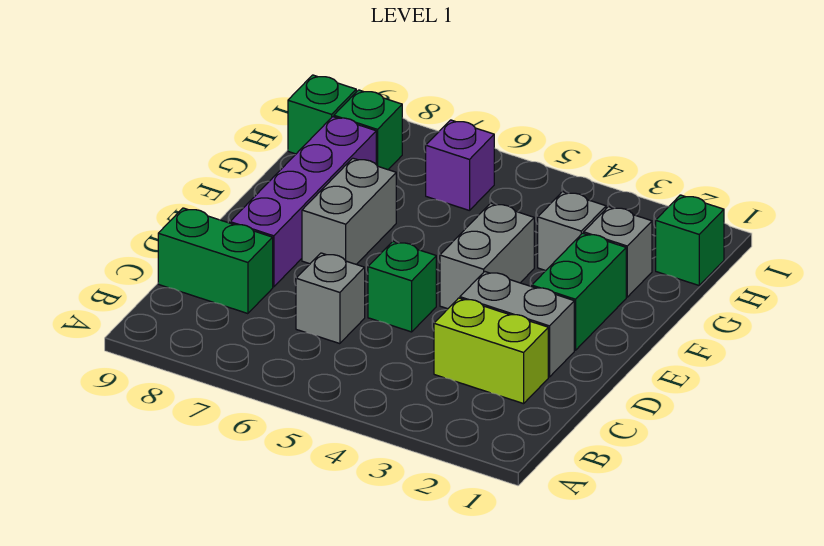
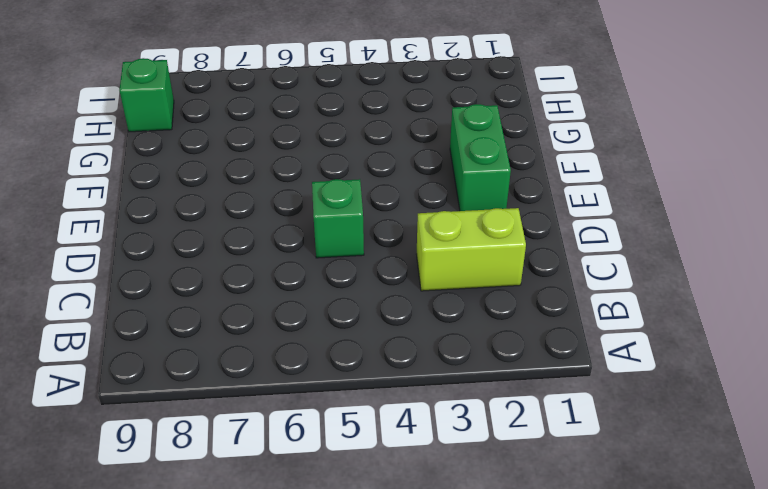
none -> grey 1x1 brick [296,253,365,344]
none -> green 1x2 brick [158,208,273,314]
none -> grey 1x2 brick [460,271,574,377]

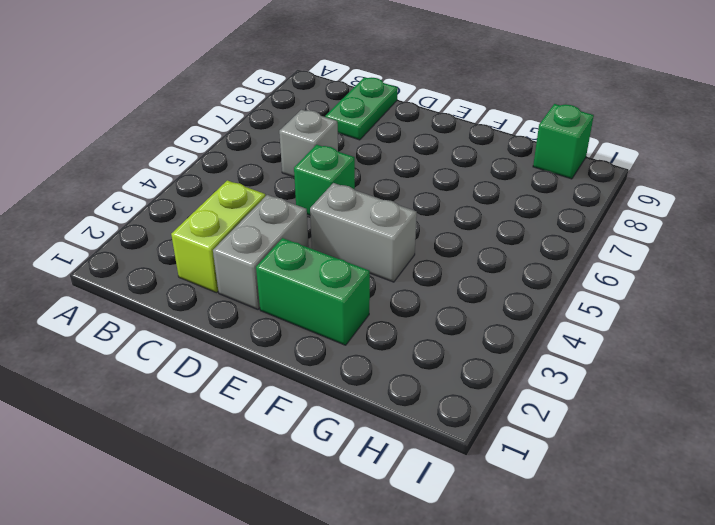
green 1x2 plate [325,77,398,140] -> green 1x2 brick [158,208,273,314]
none -> purple 1x4 brick [230,117,376,287]
none -> grey 1x2 brick [302,158,396,264]
none -> grey 1x1 brick [584,207,652,297]

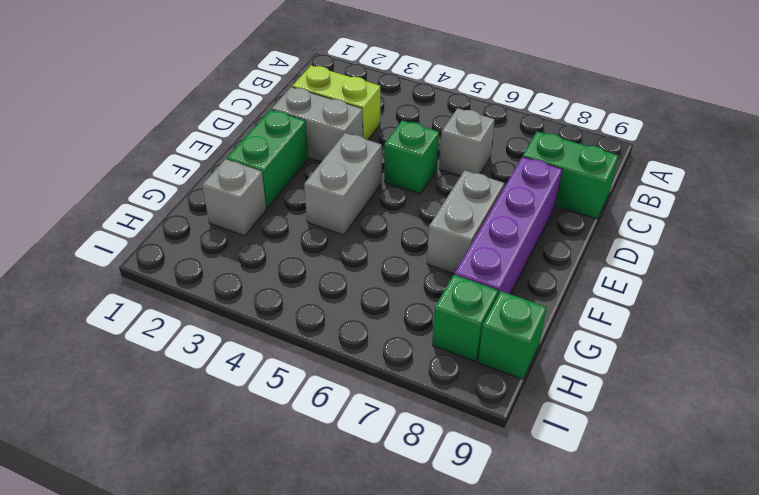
none -> grey 1x1 brick [538,192,606,271]
none -> green 1x1 brick [656,195,724,285]
none -> purple 1x1 brick [426,120,494,211]

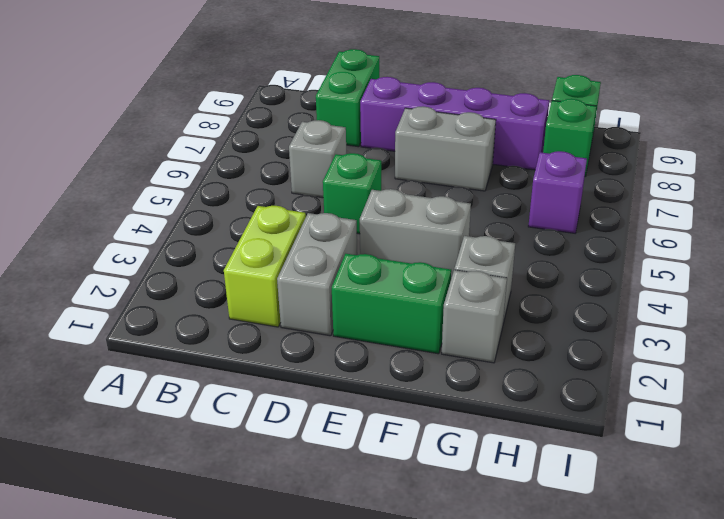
none -> green 1x1 brick [656,195,724,285]

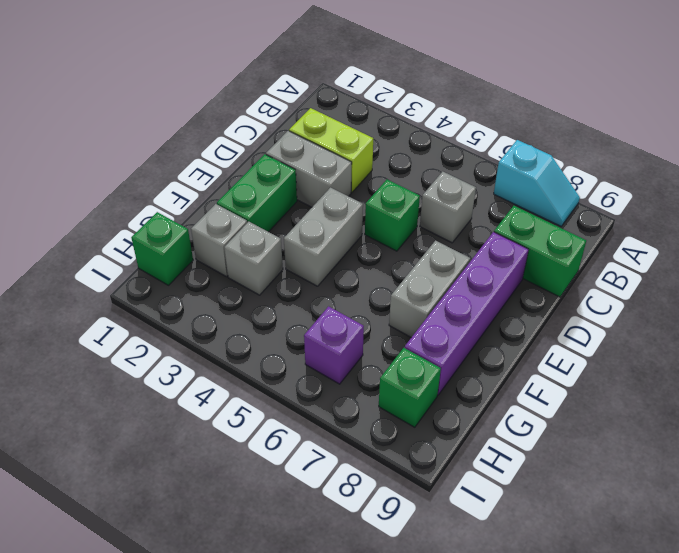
cyan 1x2 slope [494,140,580,226] -> none
none -> green 1x1 brick [288,75,356,154]

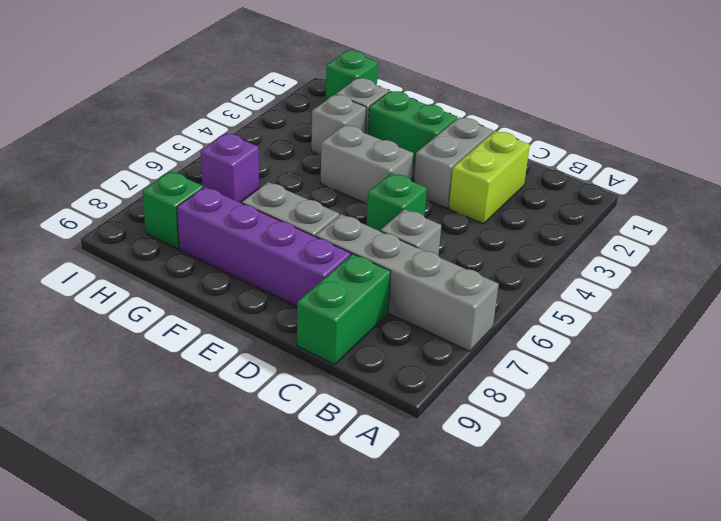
grey 1x4 brick [316,214,499,351] -> none
none -> green 1x1 brick [288,75,356,154]

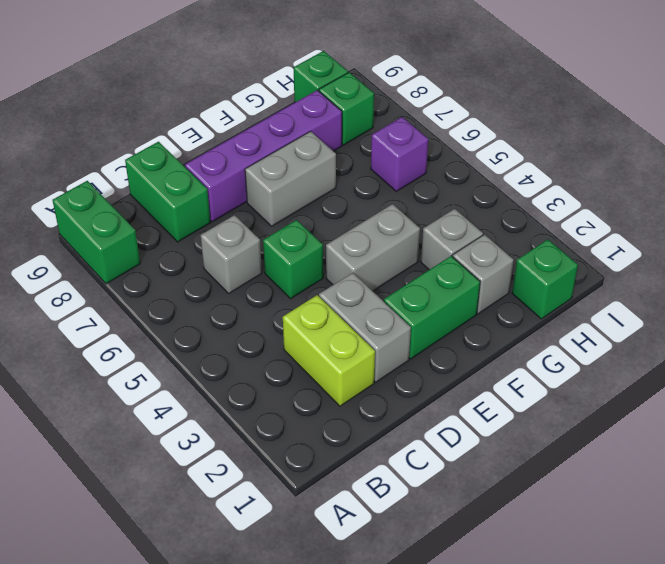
green 1x2 brick [53,181,140,284] -> none

